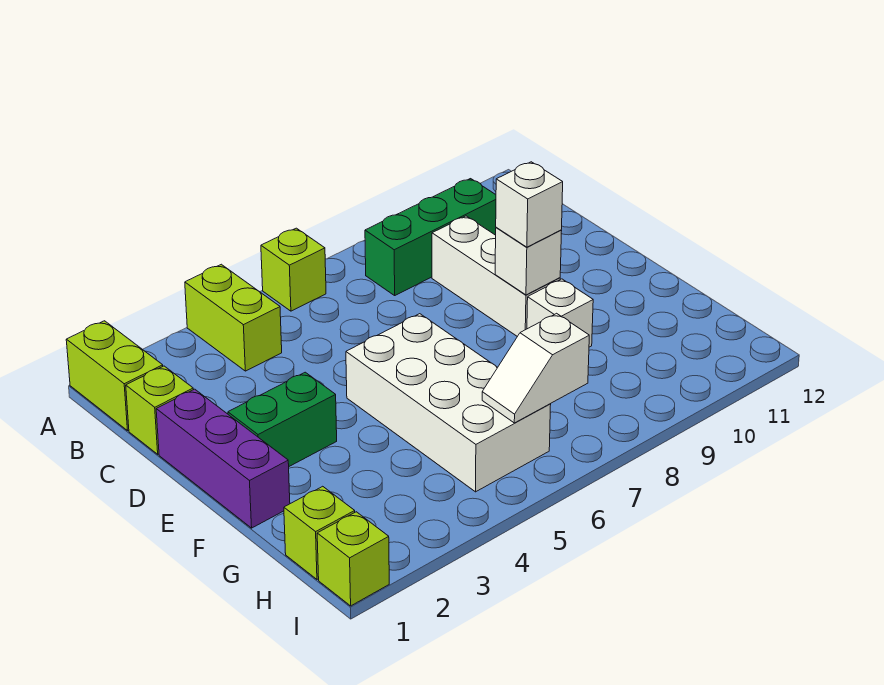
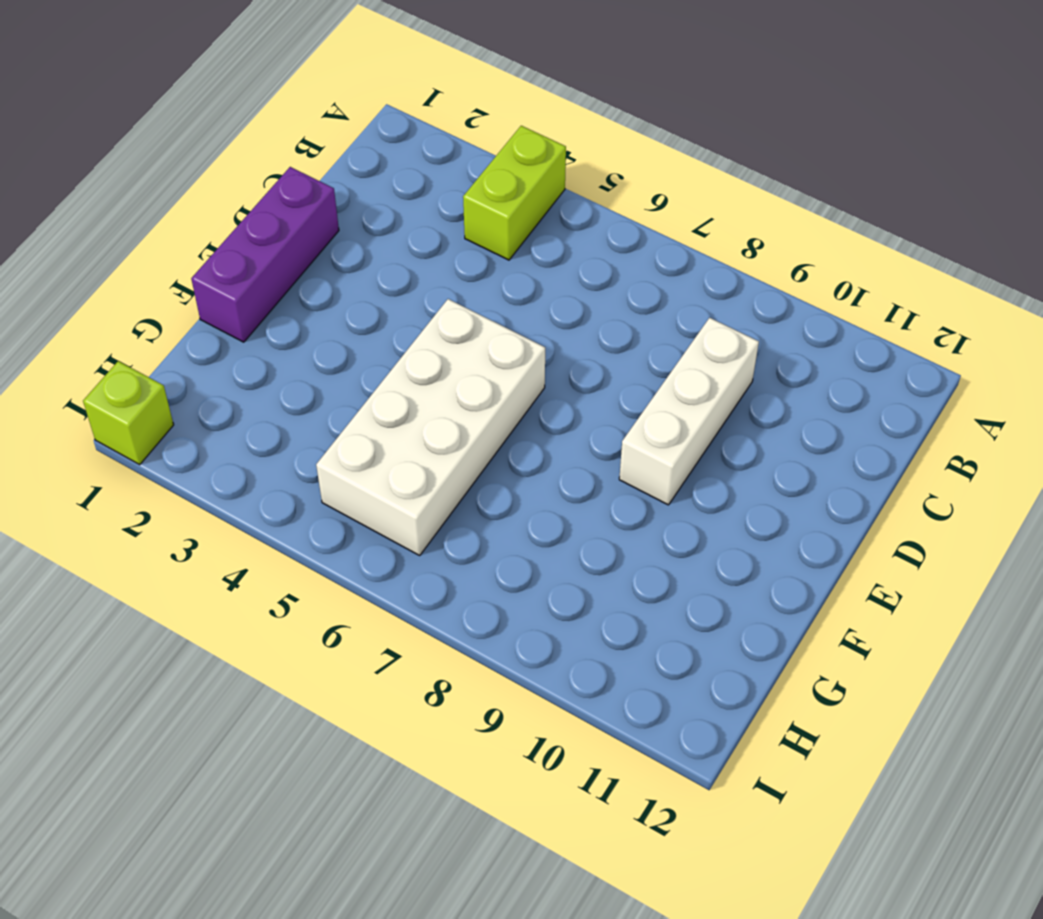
none -> lime 1x2 brick [66,321,163,431]
none -> lime 1x1 brick [261,228,326,311]
none -> green 1x3 brick [365,179,496,295]

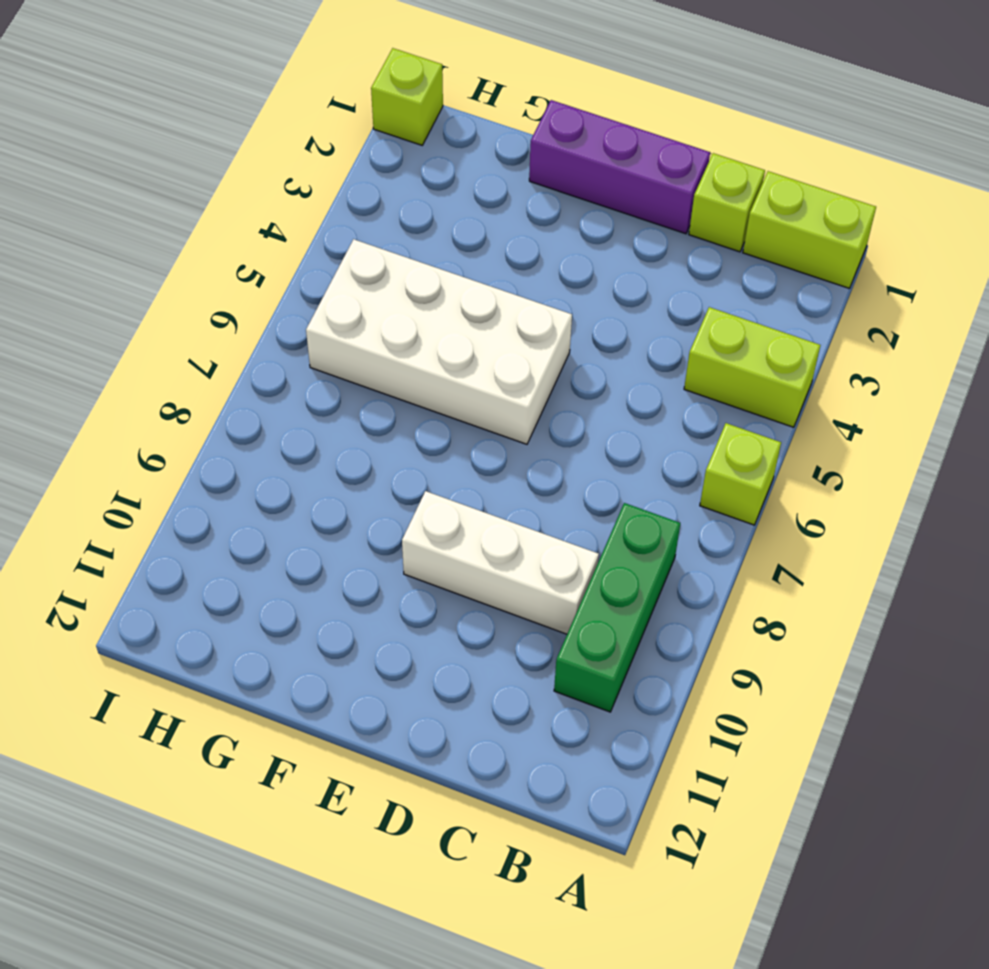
none -> green 1x2 brick [228,372,337,466]
none -> white 1x1 brick [527,279,593,347]
none -> lime 1x1 brick [284,486,355,579]

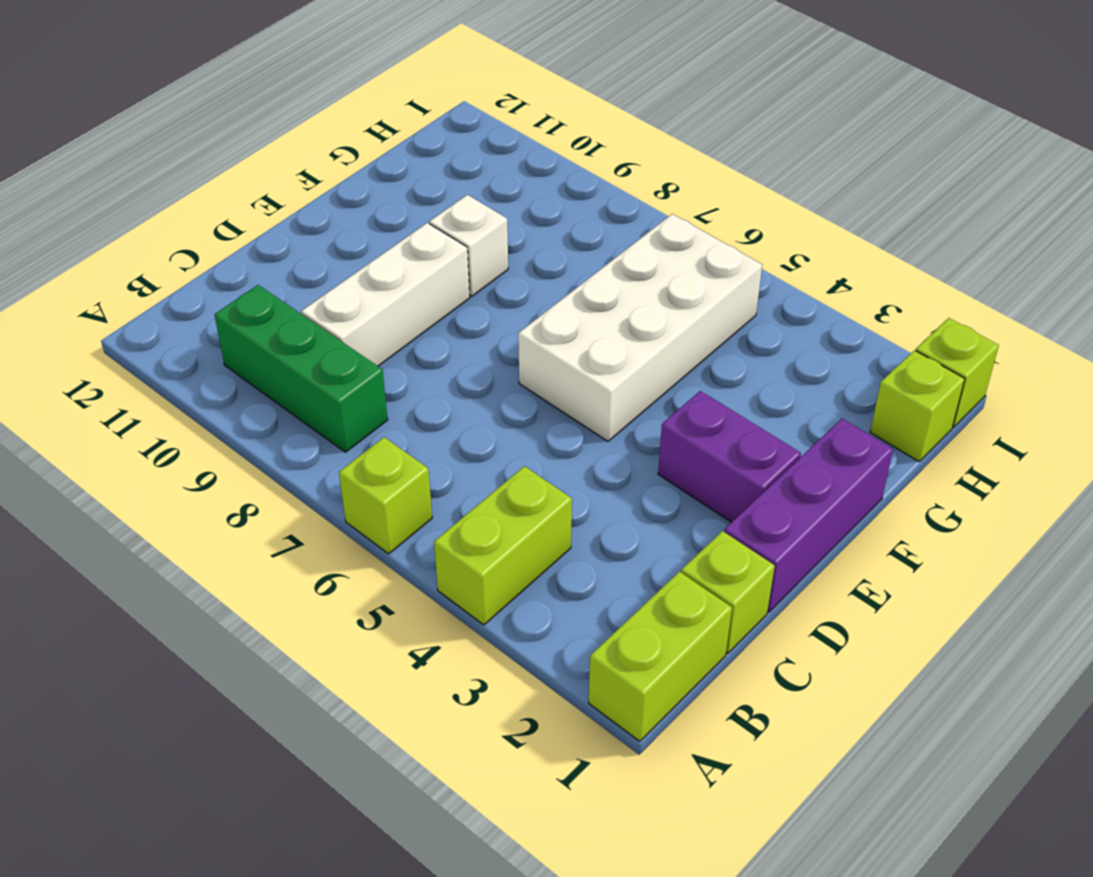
purple 1x2 brick [658,391,801,522] -> green 1x2 brick [228,372,337,466]
none -> white 1x1 brick [495,227,562,295]
none -> white 1x2 slope [482,313,589,423]
none -> white 1x1 brick [496,162,563,247]

